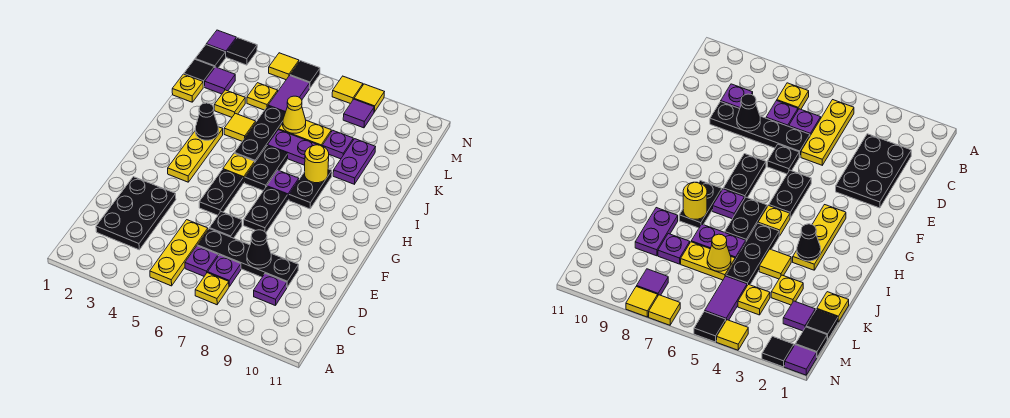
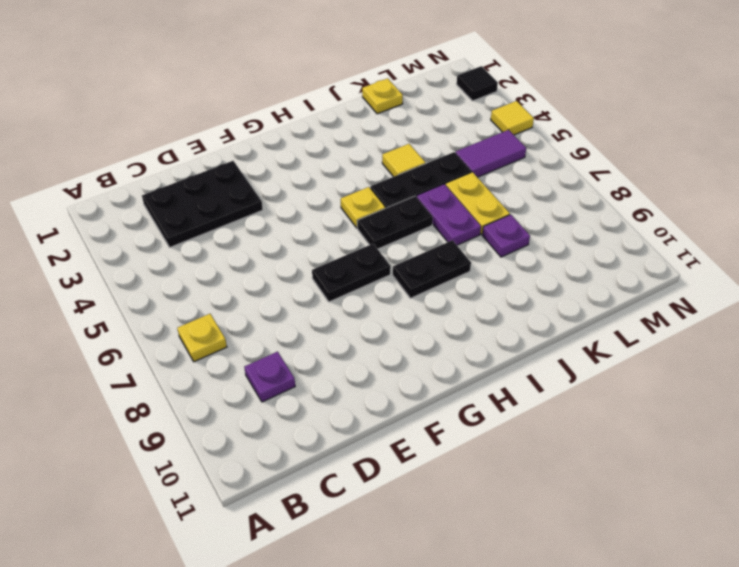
none -> yellow 1x3 plate [150,220,208,286]
none -> purple 1x1 plate [185,246,218,276]
none -> purple 1x1 plate [208,255,241,286]
none -> black 1x4 plate [197,229,299,287]

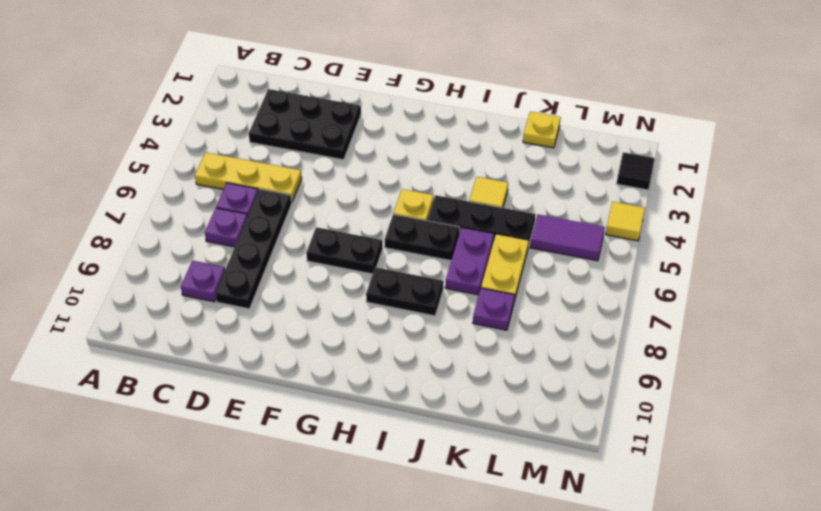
none -> yellow 1x1 plate [195,273,229,305]
none -> black 1x1 plate [209,212,242,238]
none -> black 1x2 plate [199,170,243,215]
none -> yellow 1x3 plate [168,127,223,182]

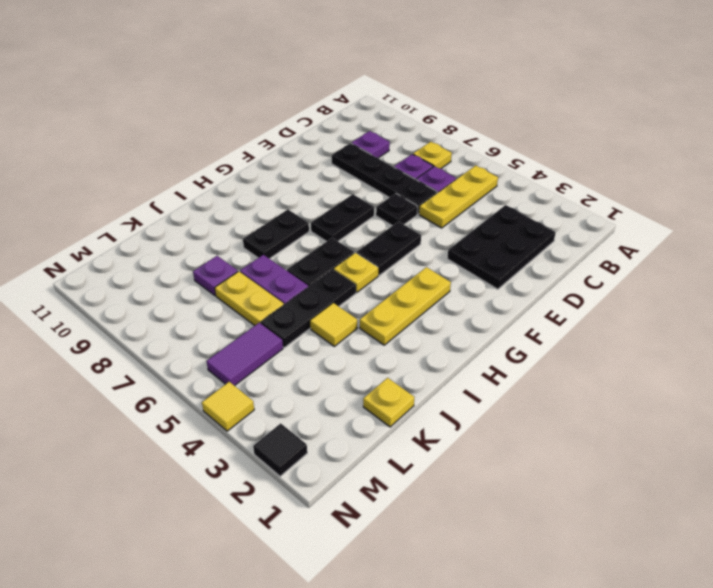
none -> purple 1x1 plate [267,170,299,200]
none -> purple 1x2 plate [333,139,375,184]
none -> yellow 1x1 plate [214,90,245,117]
none -> black 1x1 tile [184,59,214,87]

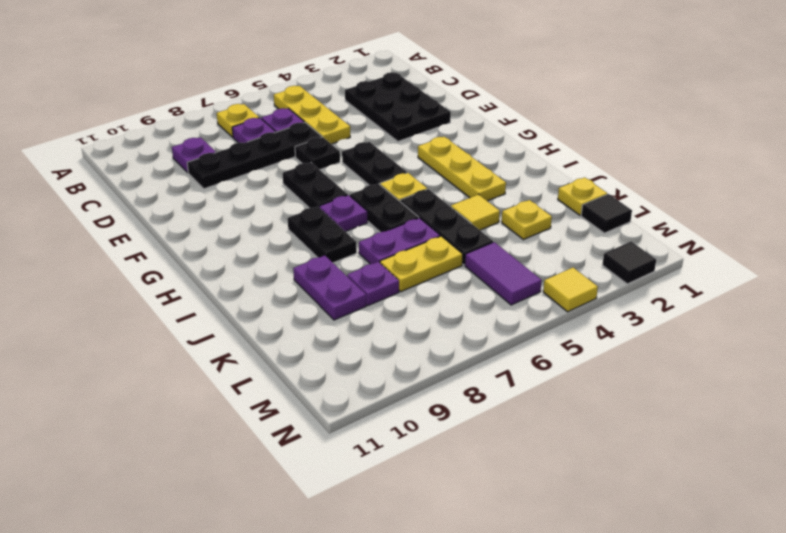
none -> purple 1x1 tile [205,67,235,94]
none -> yellow 1x1 plate [247,83,278,110]
none -> black 1x1 tile [195,45,226,68]
none -> purple 1x1 tile [343,99,374,128]

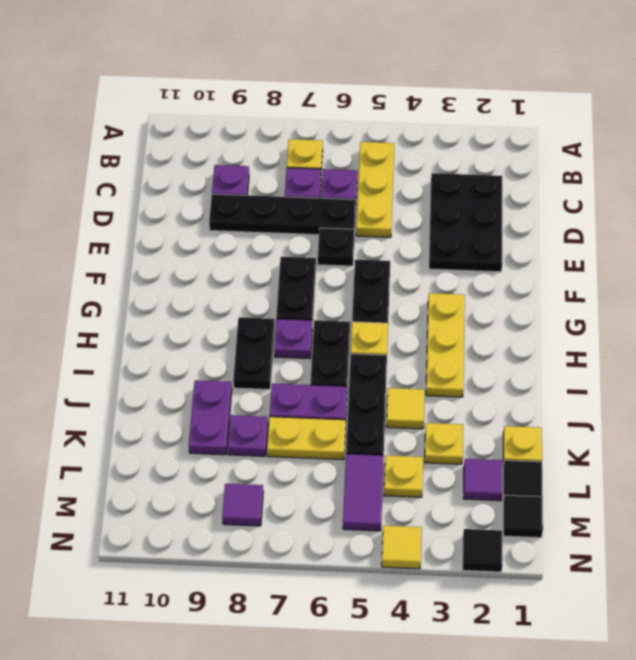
none -> purple 1x1 tile [206,30,236,57]
none -> black 1x1 tile [290,61,320,88]
none -> yellow 1x1 tile [332,76,363,104]
none -> yellow 1x1 tile [354,84,384,112]

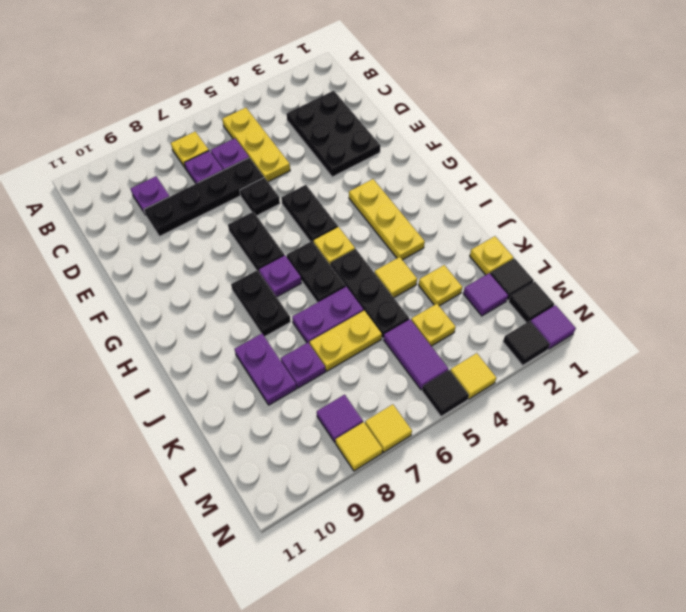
none -> black 1x1 cone [247,230,271,268]
none -> black 1x1 cone [195,103,219,140]
none -> yellow 1x1 round brick [305,145,329,183]
none -> yellow 1x1 cone [283,96,306,133]

